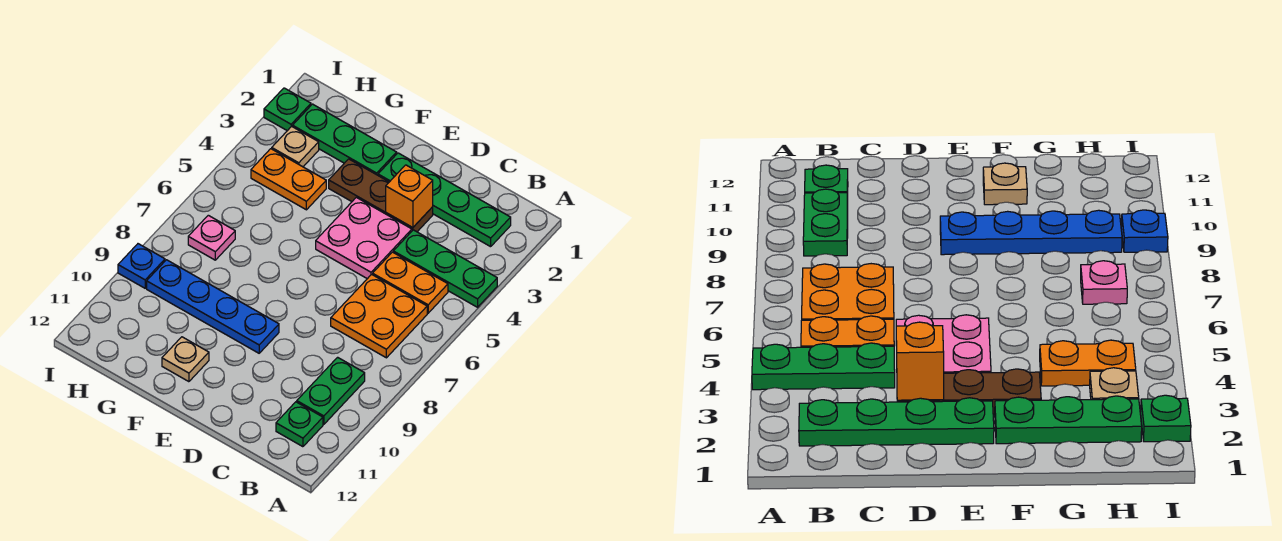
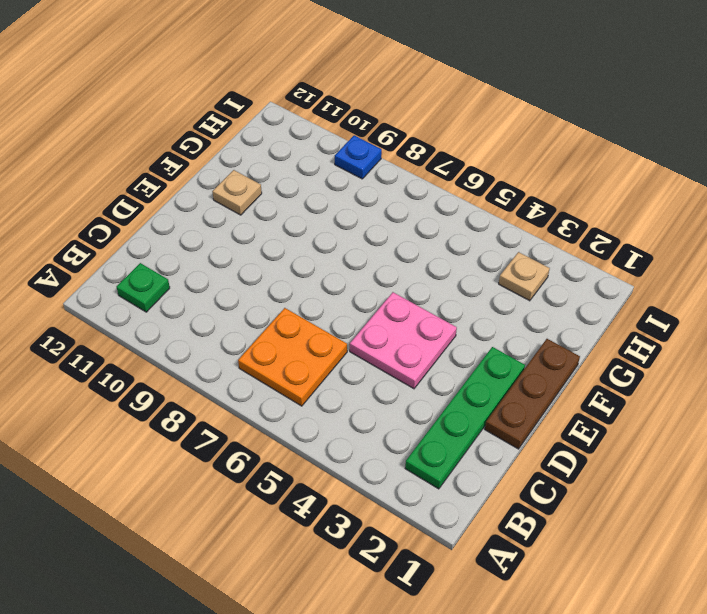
brown 1x3 plate [485,339,580,449] -> brown 1x3 plate moved to [329,159,433,232]
none -> green 1x3 plate [393,230,497,307]
none -> orange 1x2 plate [373,252,448,313]
none -> green 1x2 plate [297,357,365,424]

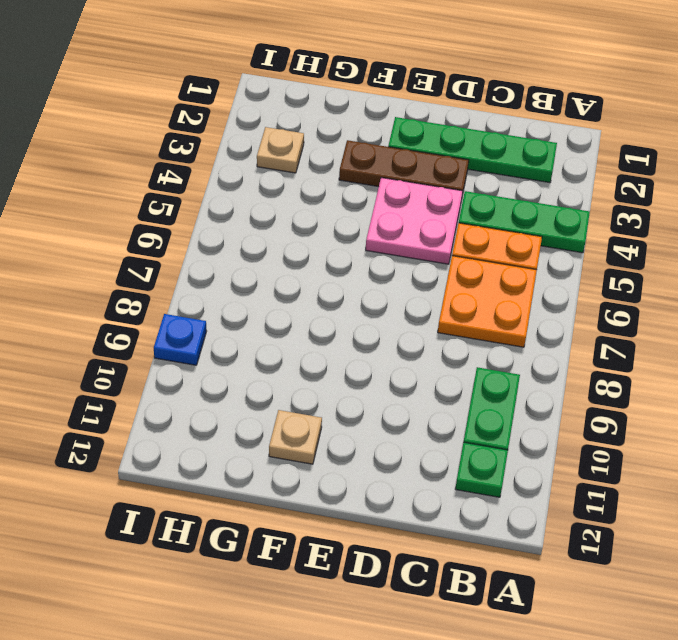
none -> blue 1x4 plate [147,260,279,353]
none -> green 1x3 plate [293,104,397,175]
none -> orange 1x2 plate [251,149,326,210]

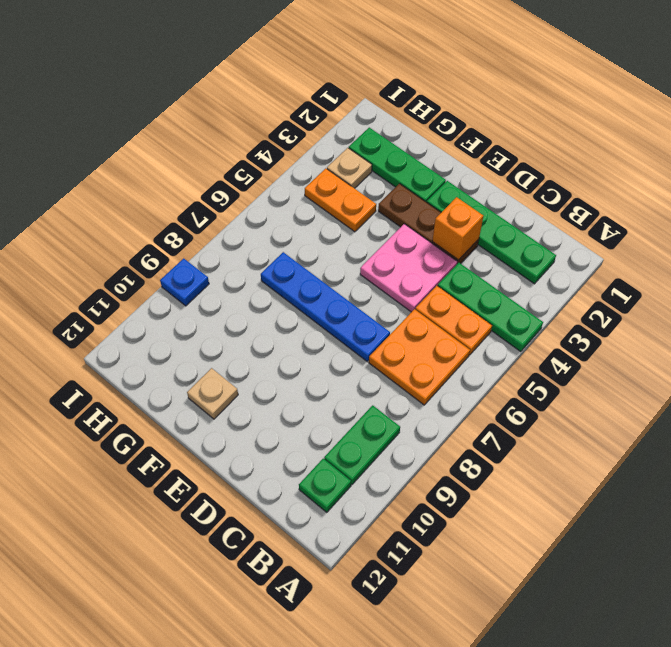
blue 1x4 plate [261,252,390,362] -> blue 1x4 plate moved to [147,260,279,353]
none -> pink 1x1 plate [188,215,235,260]
none -> green 1x1 plate [264,88,311,131]

